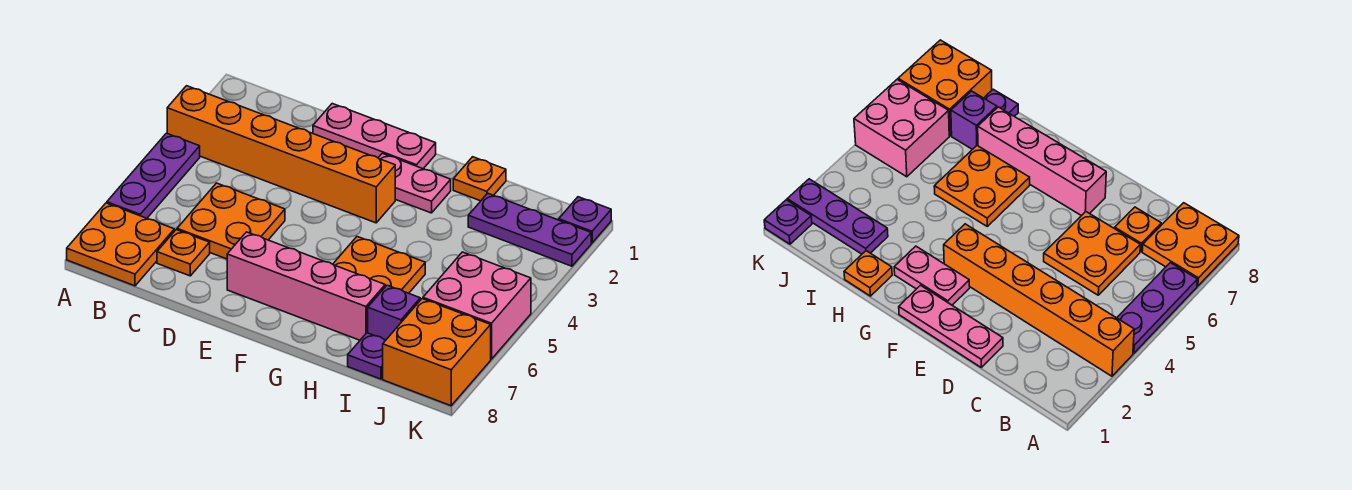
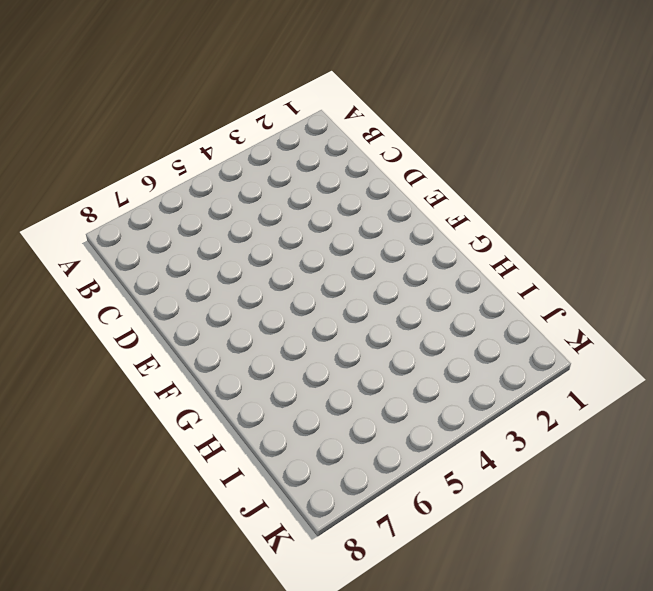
none -> orange 1x6 brick [167,86,395,223]
none -> purple 1x3 plate [107,133,200,218]
none -> orange 2x2 plate [67,203,174,286]

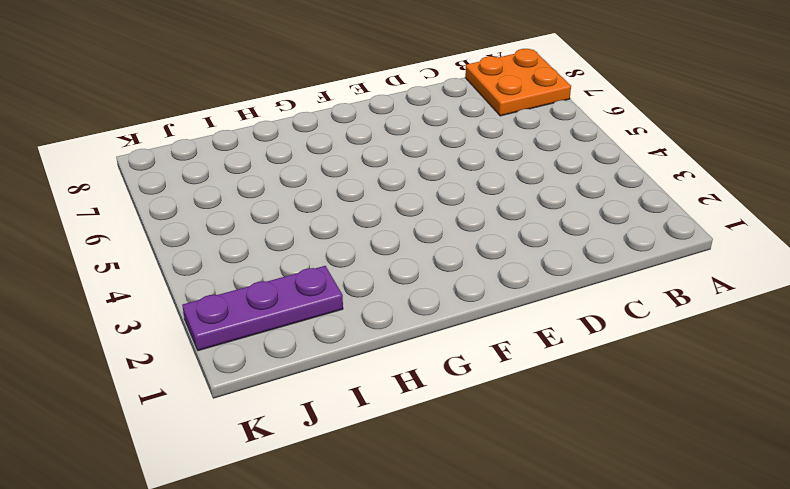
none -> orange 1x6 brick [167,86,395,223]
none -> purple 1x3 plate [107,133,200,218]
none -> orange 2x2 plate [177,183,285,259]

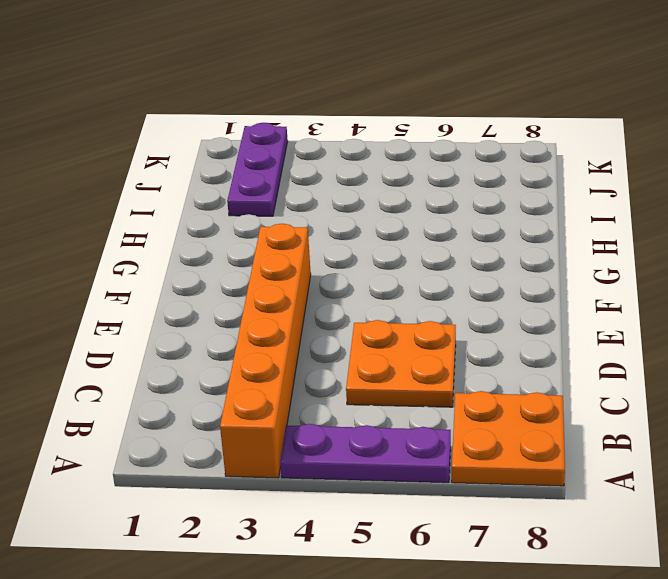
none -> orange 1x1 plate [157,230,210,276]
none -> pink 1x3 plate [313,104,436,169]
none -> pink 1x4 brick [227,232,385,340]

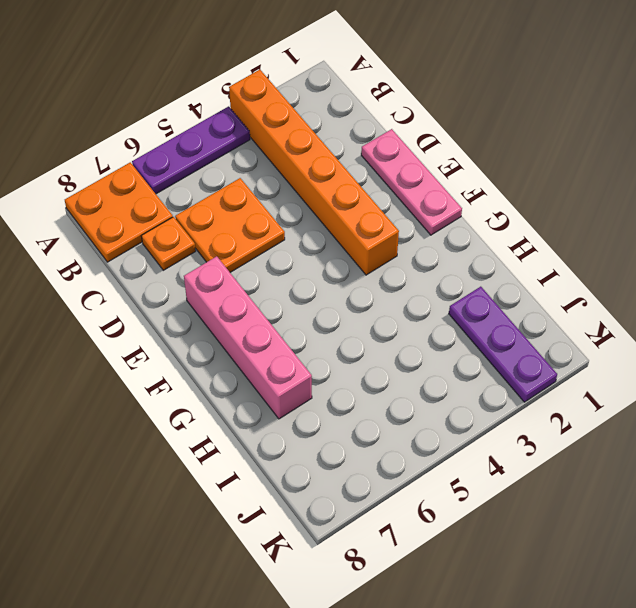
none -> pink 1x2 plate [379,153,451,213]
none -> orange 2x2 plate [333,237,425,293]
none -> orange 1x1 plate [453,157,506,201]

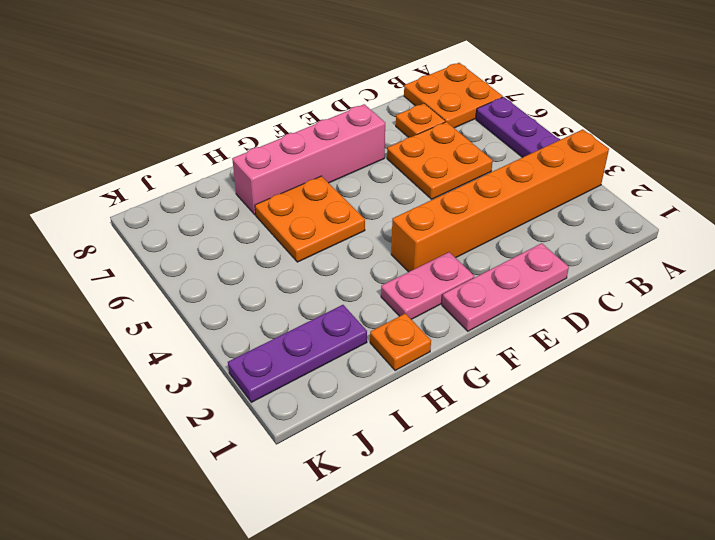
none -> purple 1x1 brick [368,285,420,340]
none -> purple 1x1 plate [348,333,386,379]
none -> pink 2x2 brick [423,252,531,359]

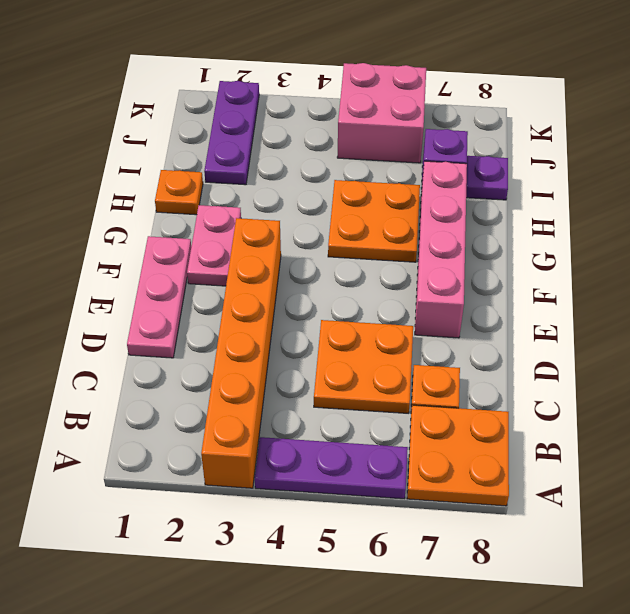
none -> orange 2x2 brick [383,299,491,406]
none -> purple 1x1 plate [559,197,611,243]

